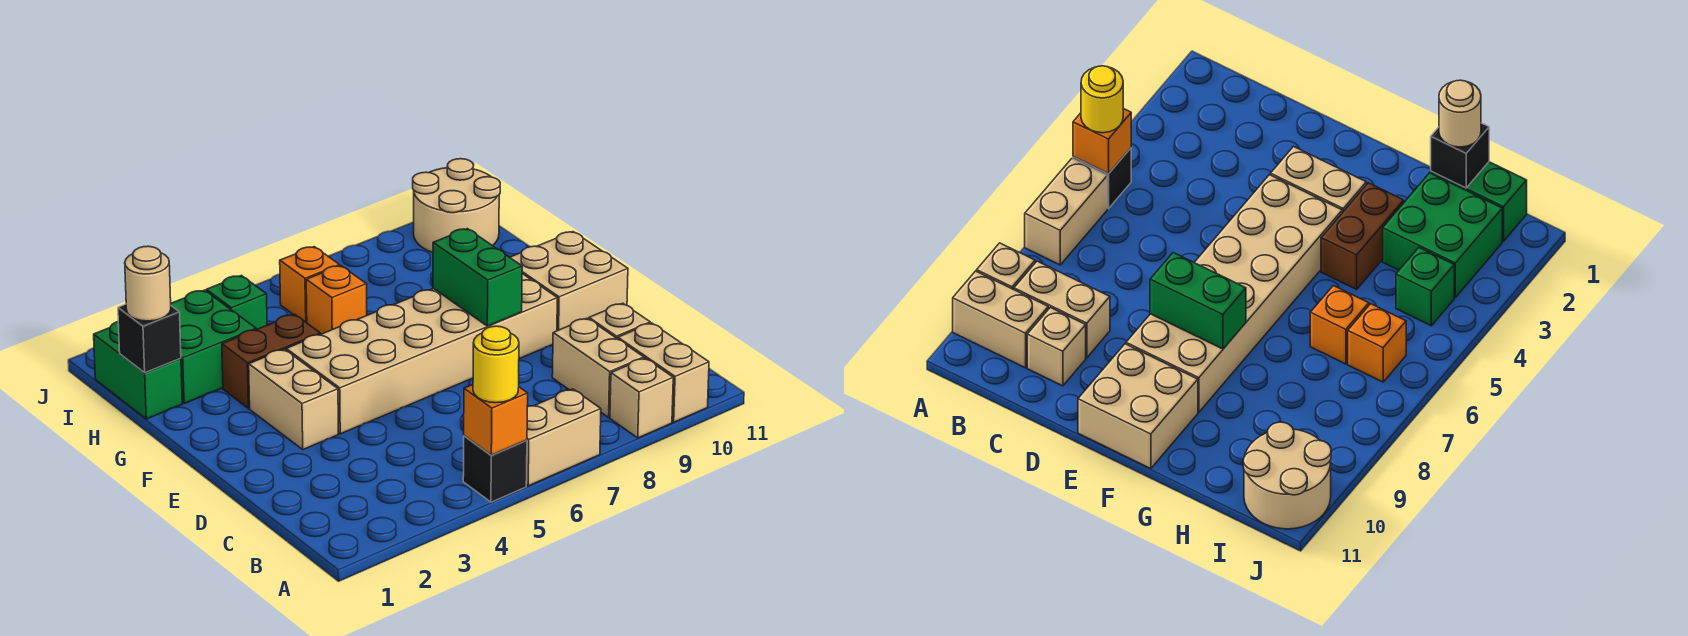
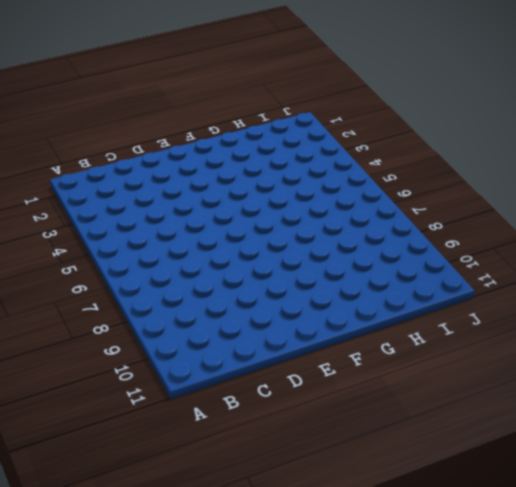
none -> black 1x1 brick [463,436,527,502]
none -> tan 1x2 brick [526,389,601,486]
none -> tan 1x1 brick [610,358,673,438]

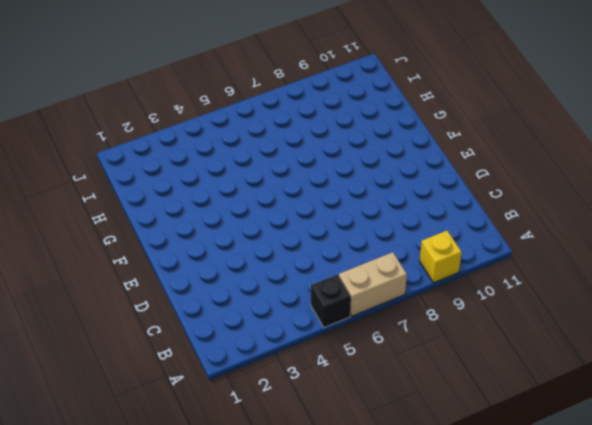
yellow 1x1 brick [420,231,462,283] -> tan 1x1 brick [610,358,673,438]
none -> tan 1x2 brick [618,323,709,422]
none -> tan 1x2 brick [552,318,644,417]
none -> tan 1x1 brick [589,303,650,339]

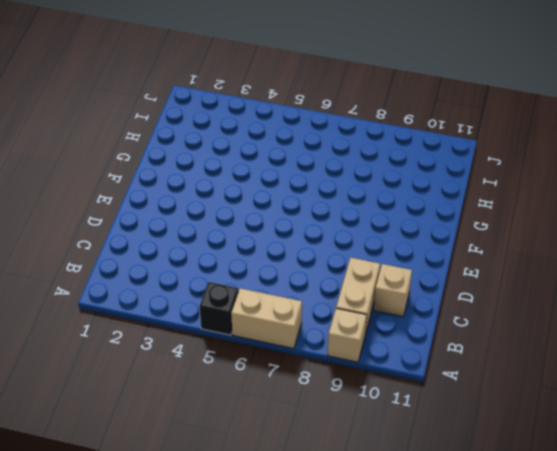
none -> tan 1x2 brick [618,323,709,422]
none -> tan 1x2 brick [249,349,338,450]
none -> tan 2x6 brick [286,274,557,434]

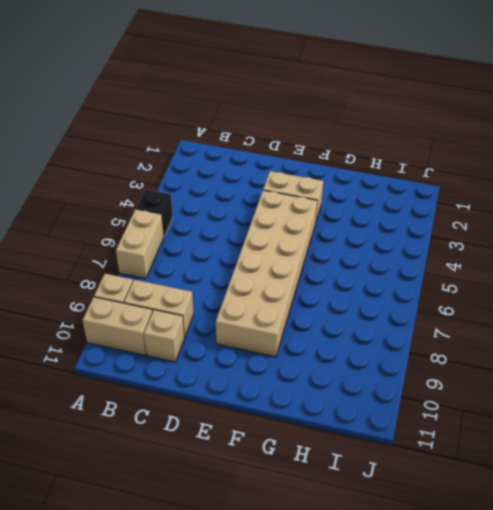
none -> tan 2x2 brick [510,232,628,331]
none -> brown 1x2 brick [222,314,320,408]
none -> green 1x2 brick [94,322,182,419]

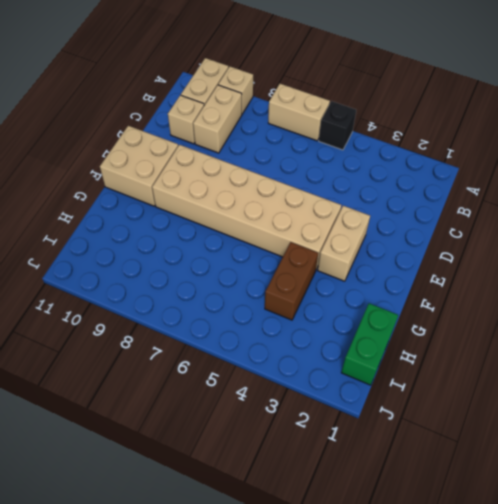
brown 1x2 brick [265,242,318,320] -> brown 1x2 brick turned to [222,314,320,408]
none -> green 2x2 brick [171,290,256,404]
none -> orange 1x1 brick [306,266,367,334]
none -> green 1x1 brick [206,275,267,329]

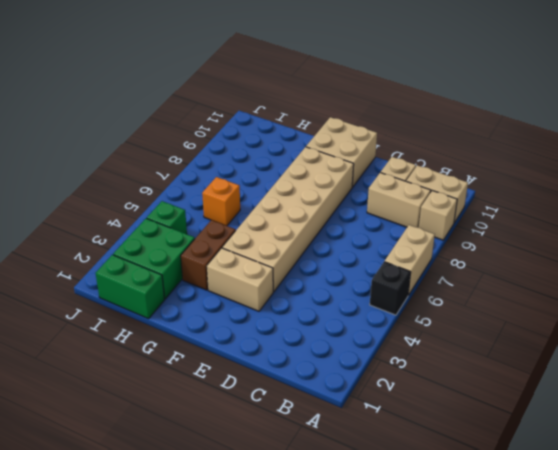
none -> orange 1x1 brick [280,247,340,323]
none -> tan 2x2 round brick [413,159,500,253]
none -> orange 1x1 brick [464,385,528,455]

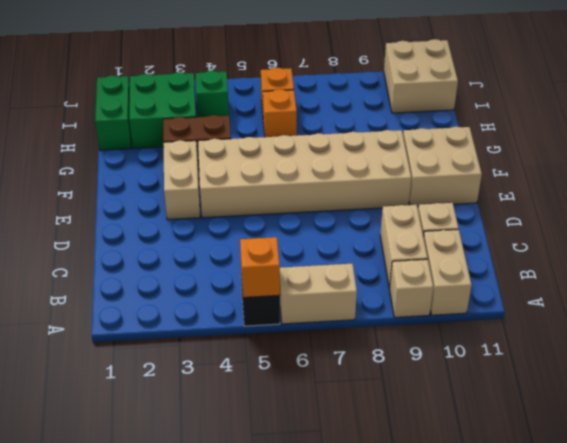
tan 2x2 brick [384,39,458,113] -> tan 2x2 round brick [413,159,500,253]
none -> green 1x2 brick [433,229,522,326]
none -> black 1x1 brick [118,304,181,373]
none -> yellow 1x1 round brick [473,326,519,403]

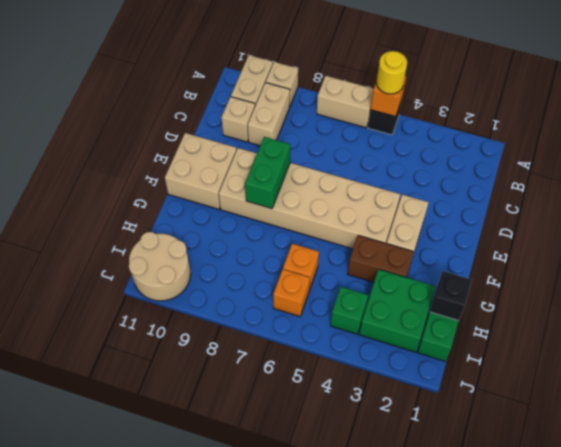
none -> tan 1x1 round brick [125,246,171,321]

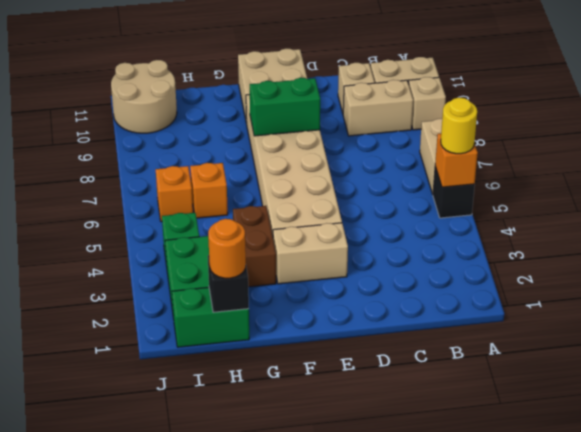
orange 1x1 round brick [208,219,246,278] -> tan 1x1 round brick [125,246,171,321]

